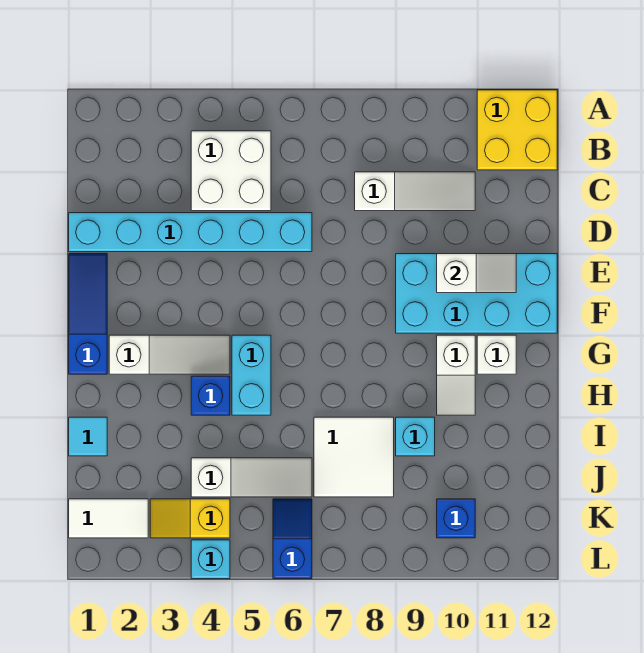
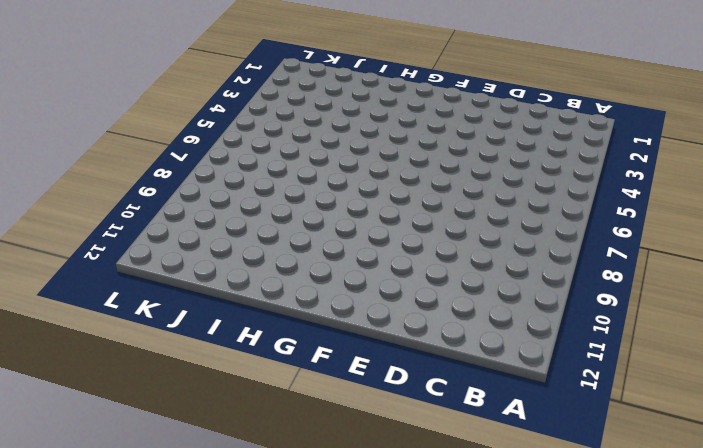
none -> yellow 2x2 brick [477,90,557,170]
none -> white 2x2 brick [191,131,271,211]
none -> white 1x3 slope [355,172,475,211]

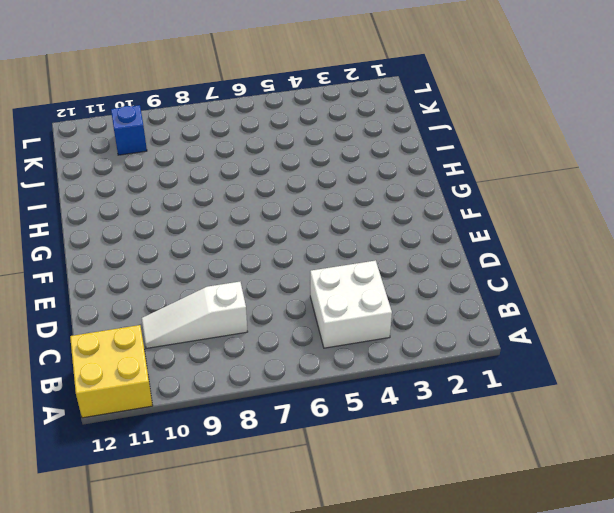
none -> cyan 1x6 brick [69,213,312,252]
none -> blue 1x3 slope [69,254,107,374]
none -> cyan 2x4 brick [396,254,557,333]

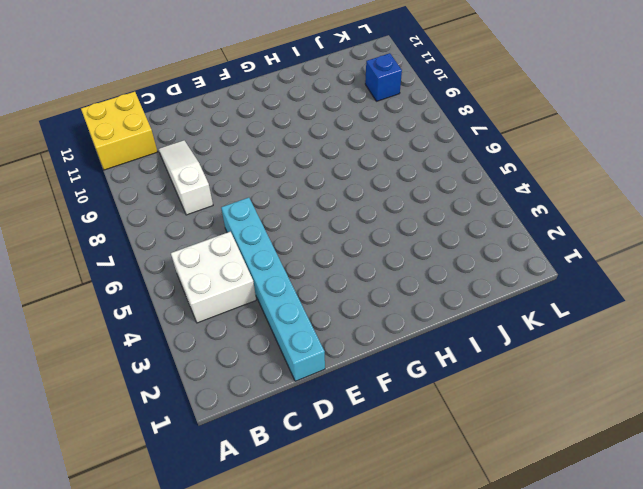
none -> blue 1x3 slope [69,254,107,374]
none -> cyan 2x4 brick [396,254,557,333]
none -> white 1x3 slope [109,335,230,374]

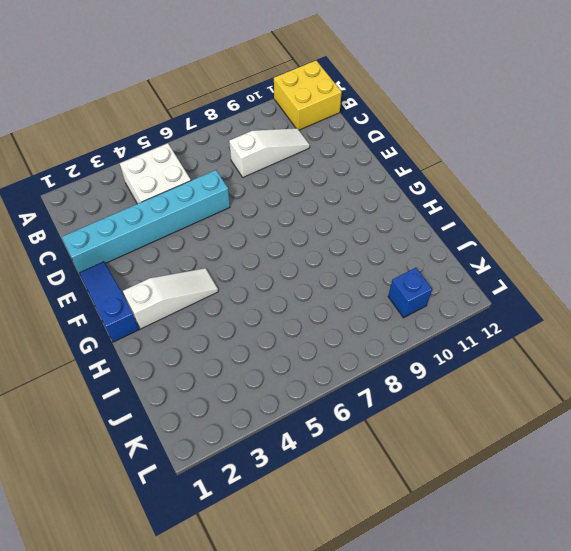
none -> cyan 2x4 brick [396,254,557,333]
none -> cyan 1x2 brick [232,335,271,415]
none -> white 1x2 slope [437,335,475,415]

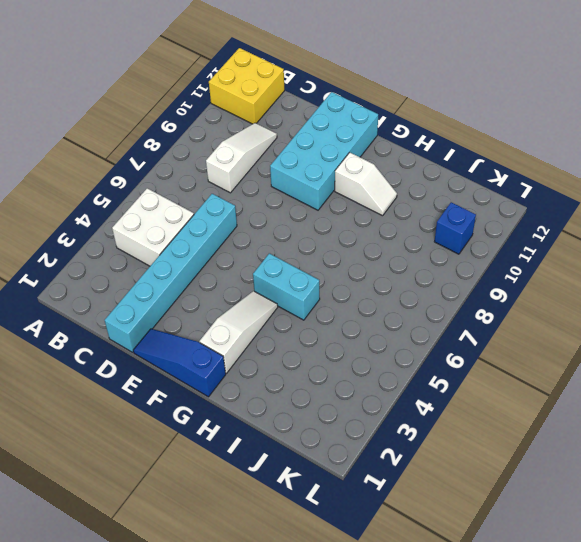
none -> white 1x1 brick [477,335,516,374]
none -> blue 1x1 brick [191,376,230,415]
none -> cyan 1x1 tile [69,417,107,456]

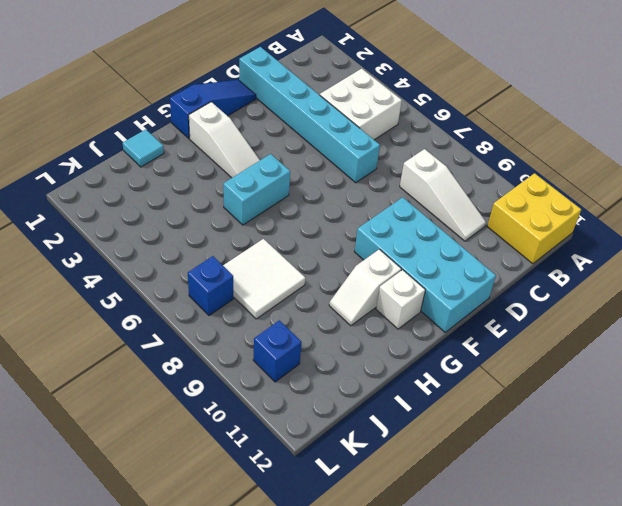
blue 1x1 brick [188,256,233,315] -> blue 1x1 brick moved to [191,376,230,415]
none -> cyan 1x1 brick [396,417,435,456]
none -> white 1x3 slope [191,458,312,497]
none -> white 1x2 tile [69,499,148,538]

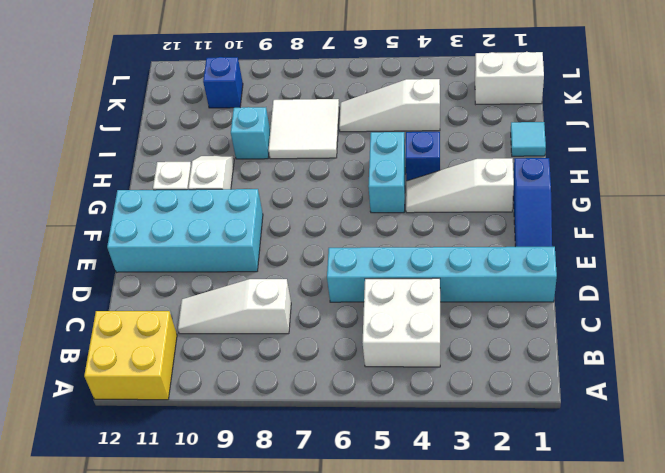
white 1x2 brick [475,52,544,104] -> white 1x2 tile [69,499,148,538]
none -> yellow 1x2 slope [150,499,230,538]
none -> blue 1x2 slope [273,499,312,579]
none -> cyan 1x1 brick [191,540,230,579]

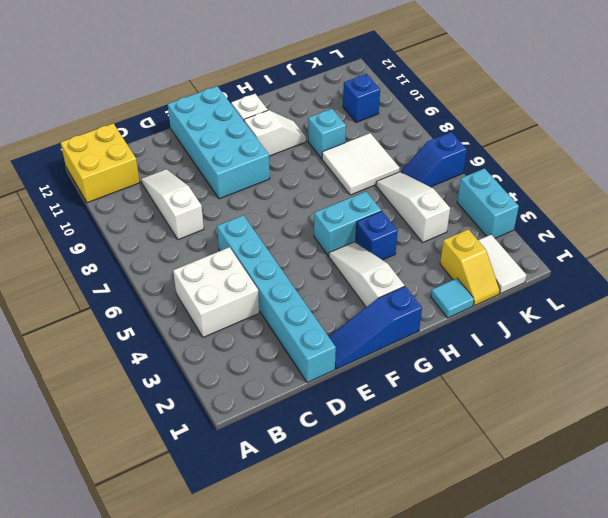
yellow 1x2 slope [440,229,500,306] -> yellow 1x2 slope moved to [150,499,230,538]
cyan 1x2 brick [457,168,519,238] -> cyan 1x1 brick [191,540,230,579]
none -> white 1x2 slope [437,254,516,293]

